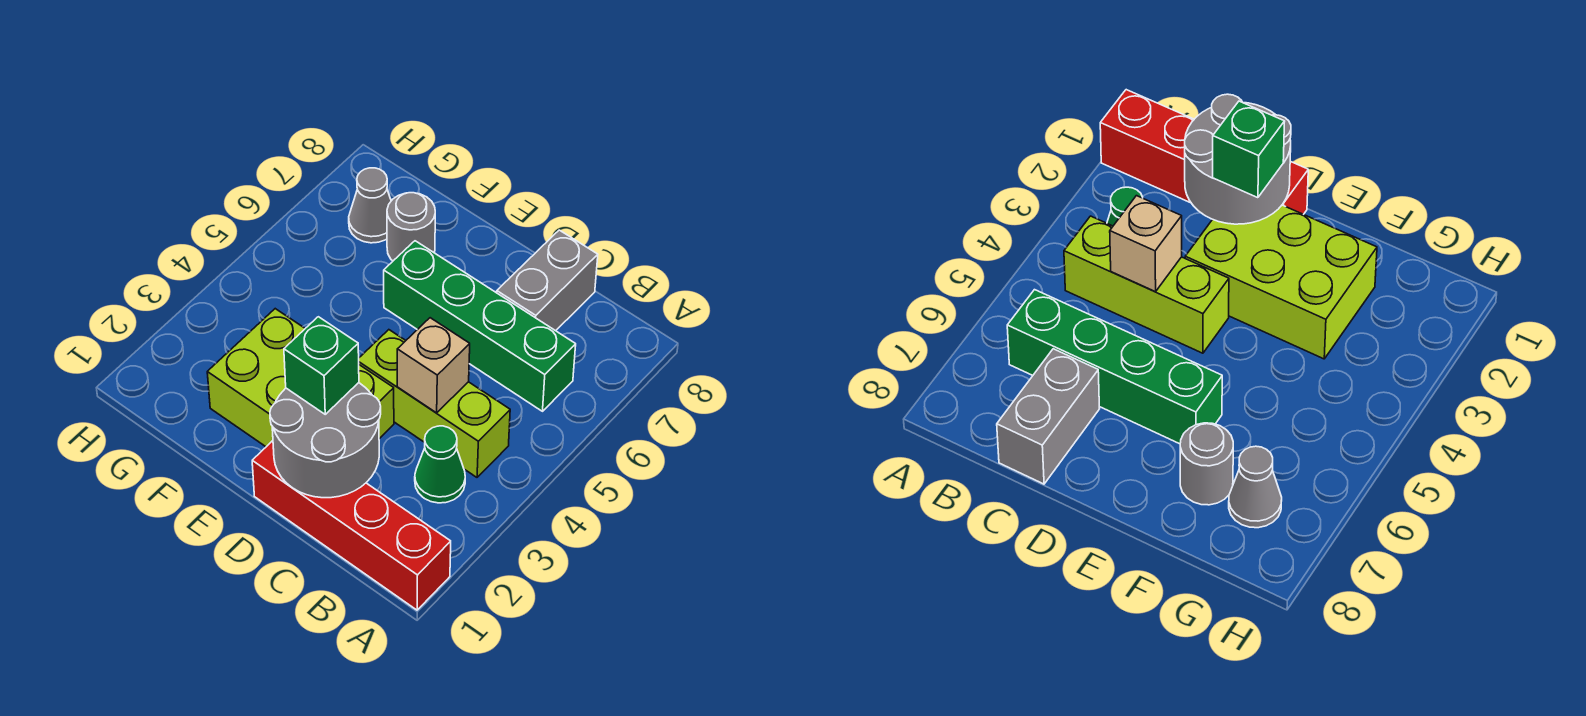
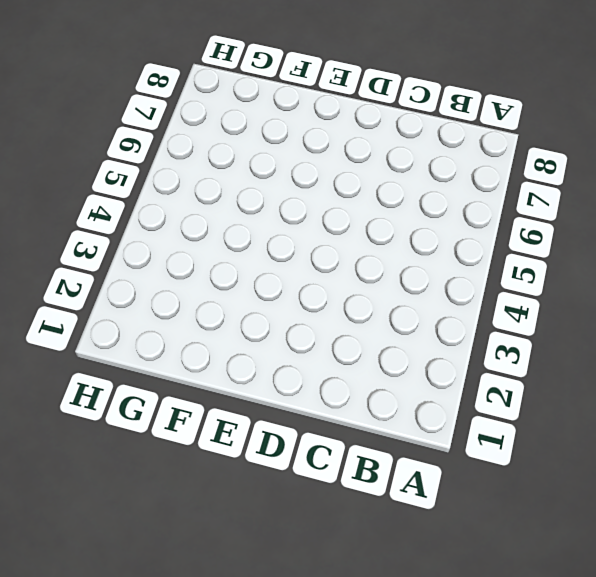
none -> red 1x4 brick [252,441,451,610]
none -> green 1x1 cone [415,426,465,503]

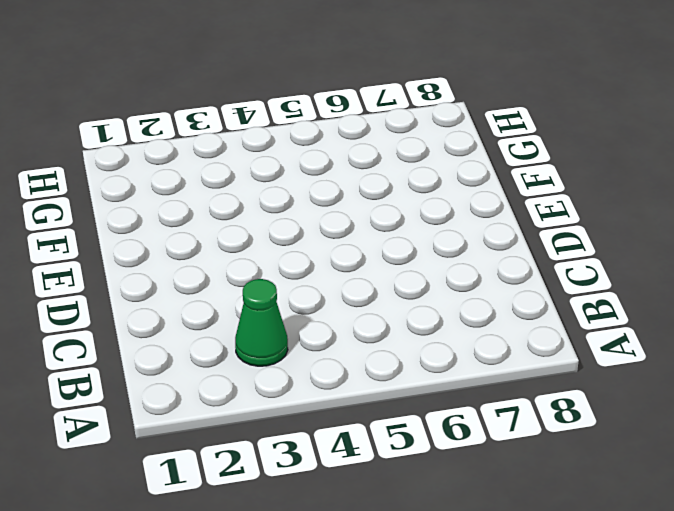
none -> red 1x4 brick [252,441,451,610]
none -> lime 1x3 brick [359,330,510,477]

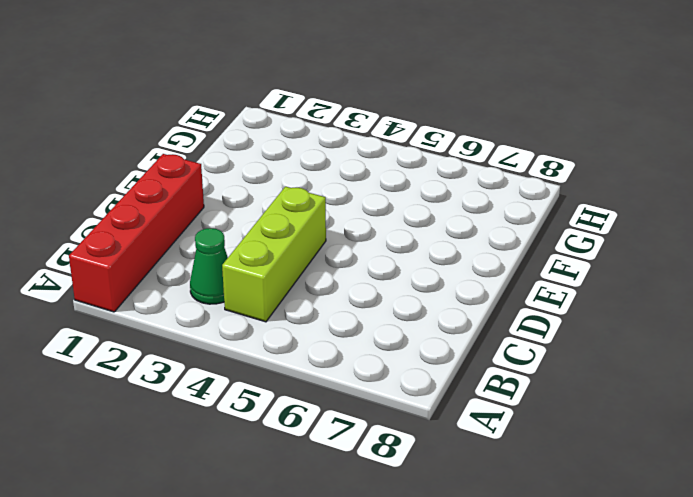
none -> green 1x4 brick [384,241,576,411]
none -> grey 1x2 brick [497,230,598,331]

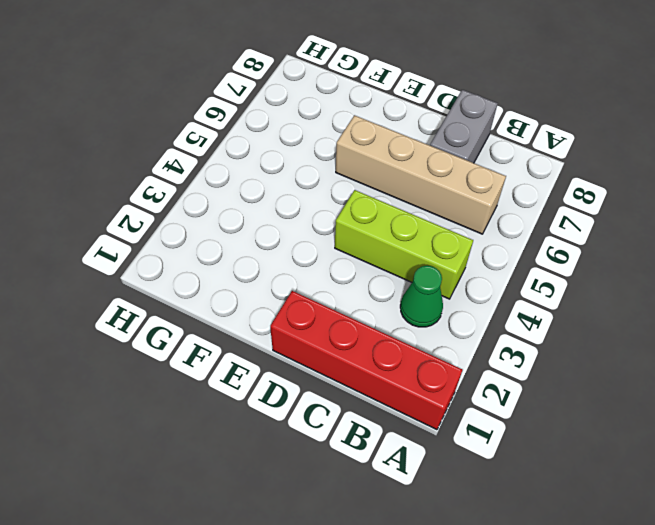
tan 1x4 brick [336,115,506,234] -> green 1x4 brick [384,241,576,411]
none -> lime 2x3 brick [207,309,394,447]
none -> grey 1x1 round brick [387,193,435,261]

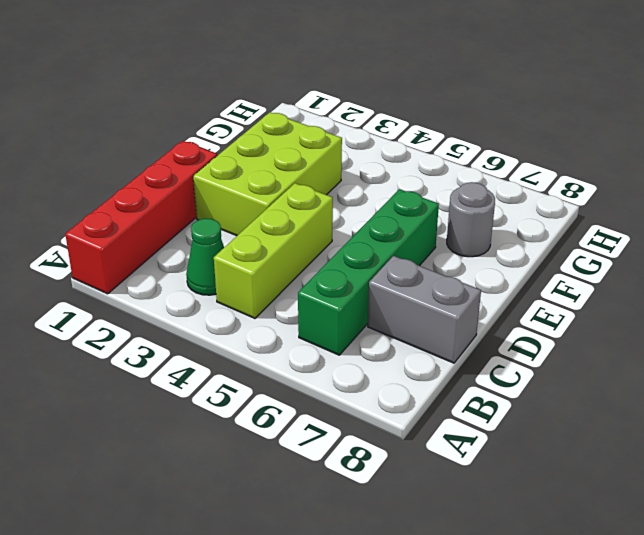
none -> grey 1x1 cone [349,168,391,243]
none -> grey 2x2 round brick [270,383,381,498]

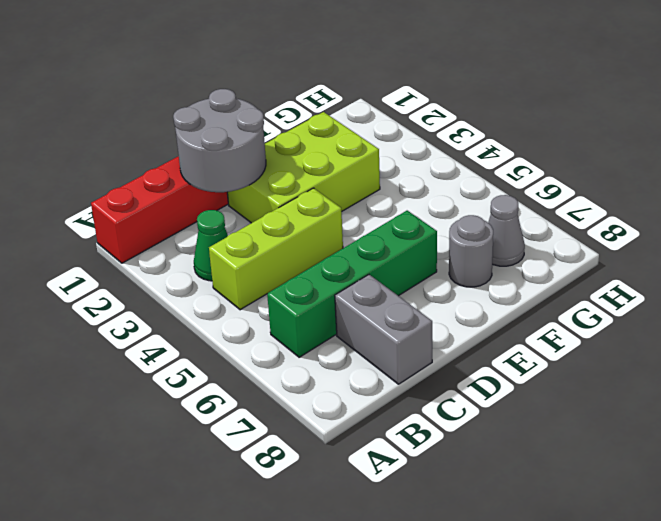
none -> tan 1x1 brick [397,318,470,413]
none -> green 1x1 brick [284,317,359,414]

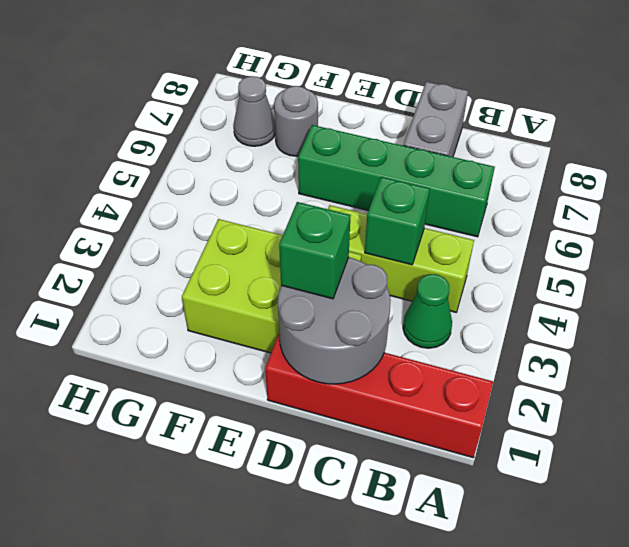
green 1x1 brick [365,177,430,265] -> tan 1x1 brick [397,318,470,413]

